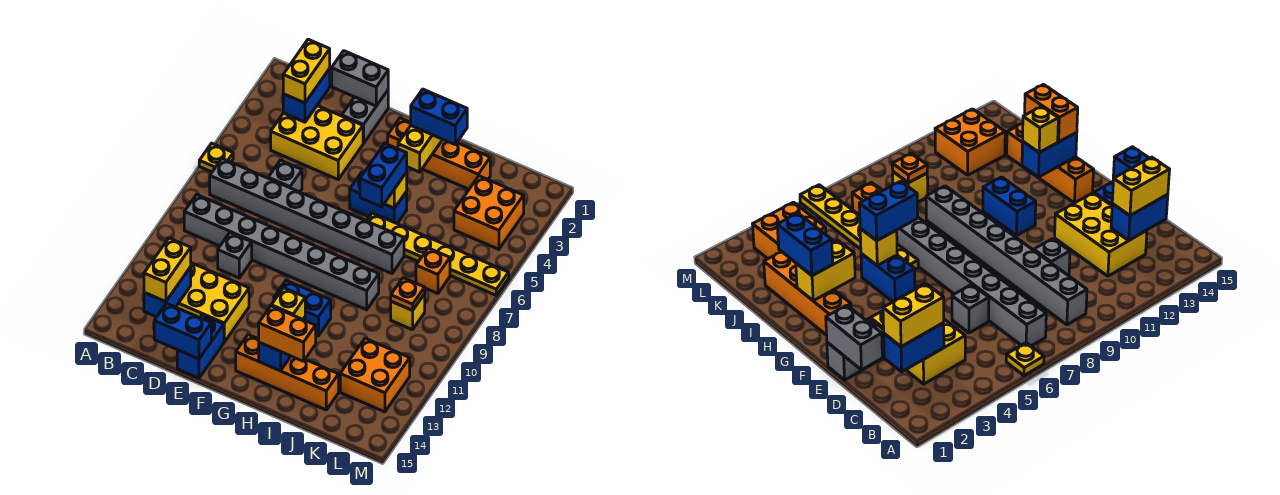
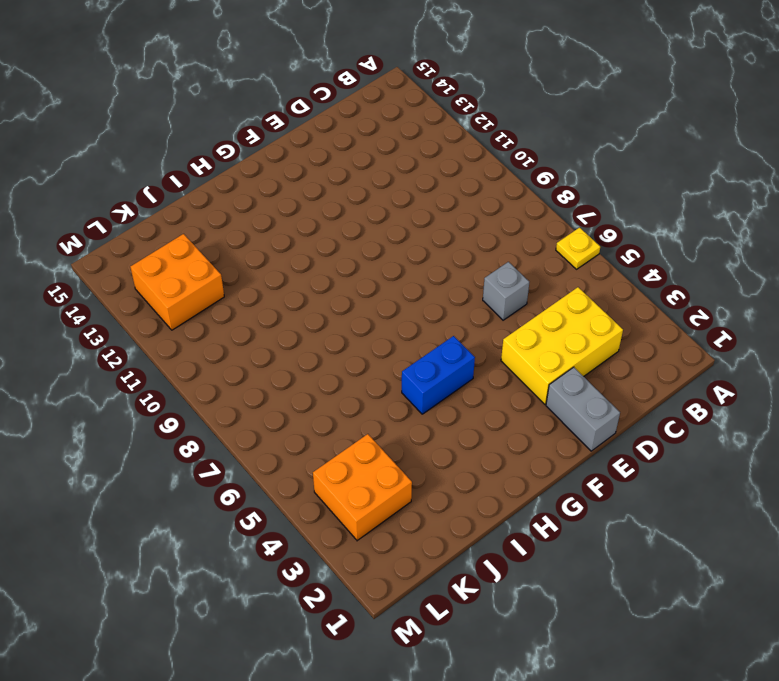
none -> grey 1x8 brick [210,159,404,274]
none -> grey 1x8 brick [184,195,379,310]
none -> yellow 2x3 brick [176,263,249,342]
none -> grey 1x1 brick [218,233,252,278]

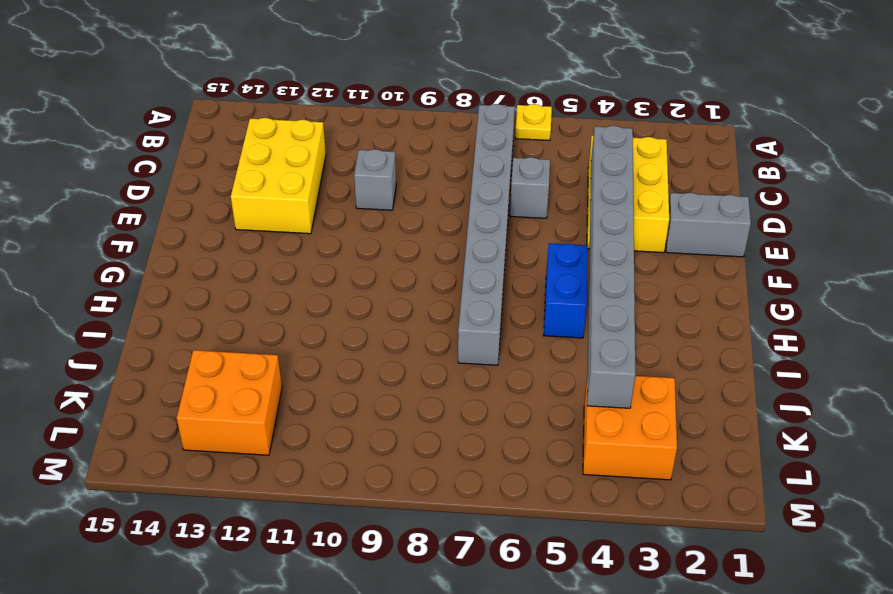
grey 1x8 brick [587,126,635,408] -> grey 1x8 brick moved to [184,195,379,310]
none -> blue 1x2 brick [177,315,224,378]
none -> orange 1x4 brick [388,118,490,189]
none -> blue 1x2 brick [274,281,331,336]
none -> orange 1x4 brick [236,335,339,410]

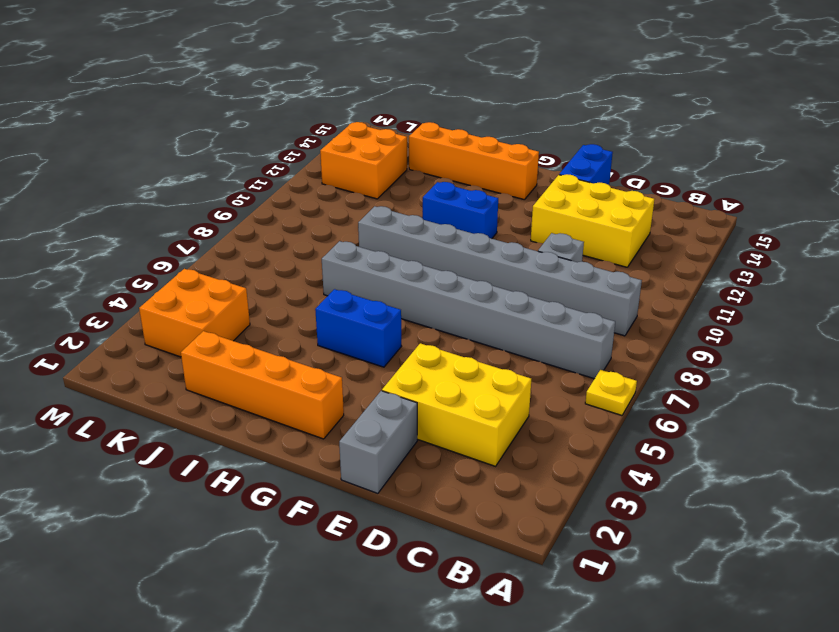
none -> grey 1x1 brick [268,160,302,192]
none -> yellow 1x6 plate [367,213,509,295]
none -> orange 1x1 brick [416,248,450,294]
none -> yellow 1x1 brick [391,294,425,330]

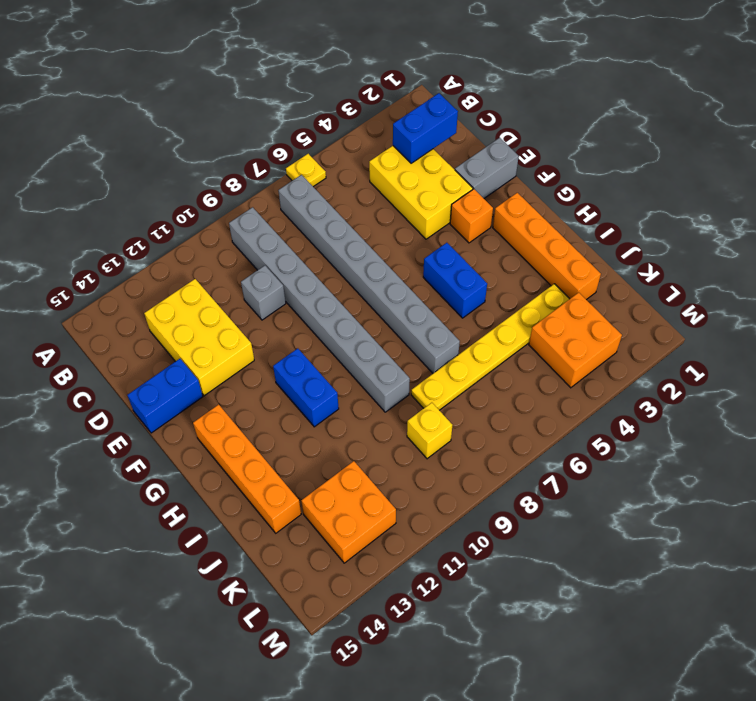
orange 1x1 brick [450,189,493,243] -> orange 1x1 brick moved to [416,248,450,294]
yellow 1x6 plate [411,284,569,410] -> yellow 1x6 plate turned to [367,213,509,295]
none -> grey 1x1 brick [268,160,302,192]
none -> blue 1x2 brick [144,267,191,317]
none -> grey 1x2 brick [332,51,388,106]
none -> blue 1x2 brick [154,303,211,359]

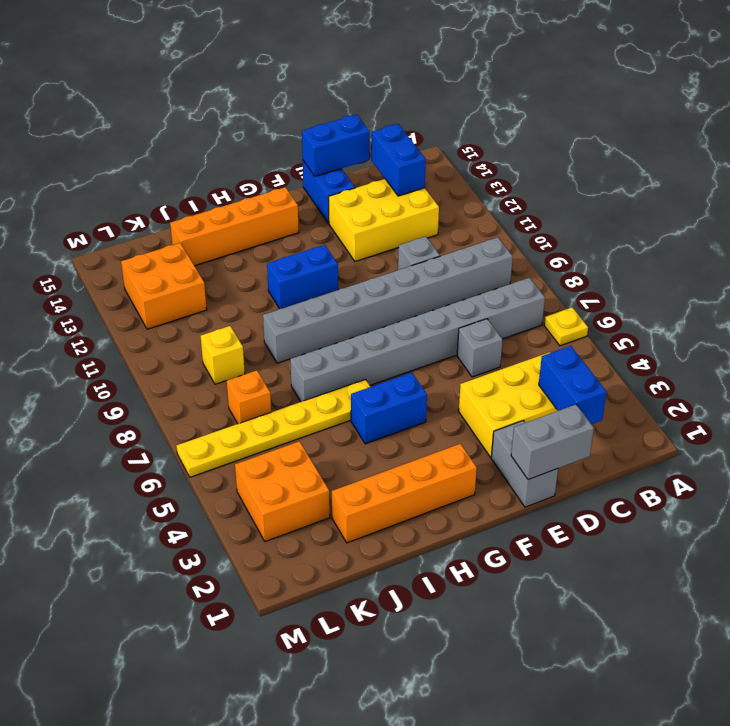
none -> yellow 1x2 brick [398,126,443,172]
none -> yellow 1x1 brick [384,172,407,208]
none -> blue 1x2 brick [259,317,305,371]
none -> orange 1x1 plate [391,278,425,310]

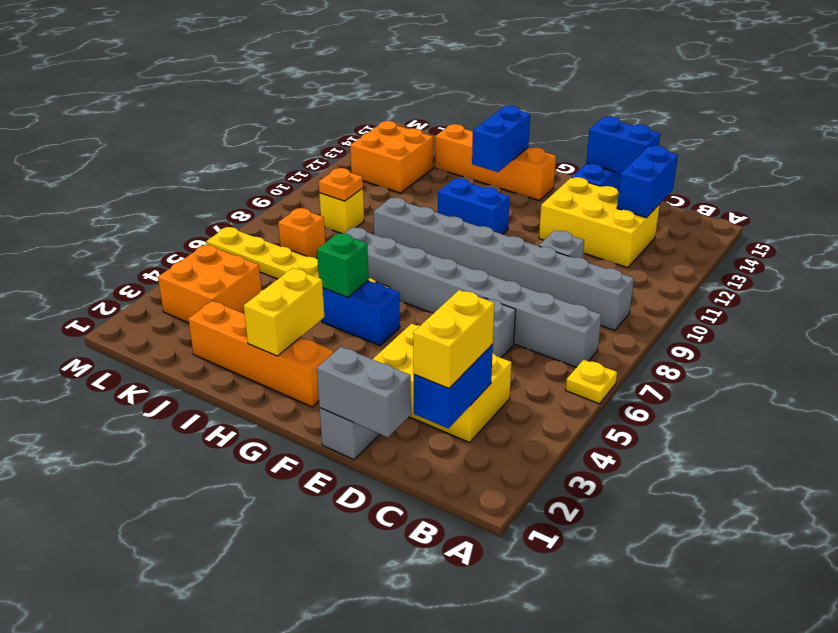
green 1x1 brick [317,233,369,297] -> yellow 1x1 brick [384,172,407,208]
none -> yellow 1x2 brick [144,238,191,302]
none -> blue 1x2 brick [411,89,467,144]
none -> blue 1x2 brick [360,144,407,207]
none -> yellow 1x1 brick [271,288,305,319]

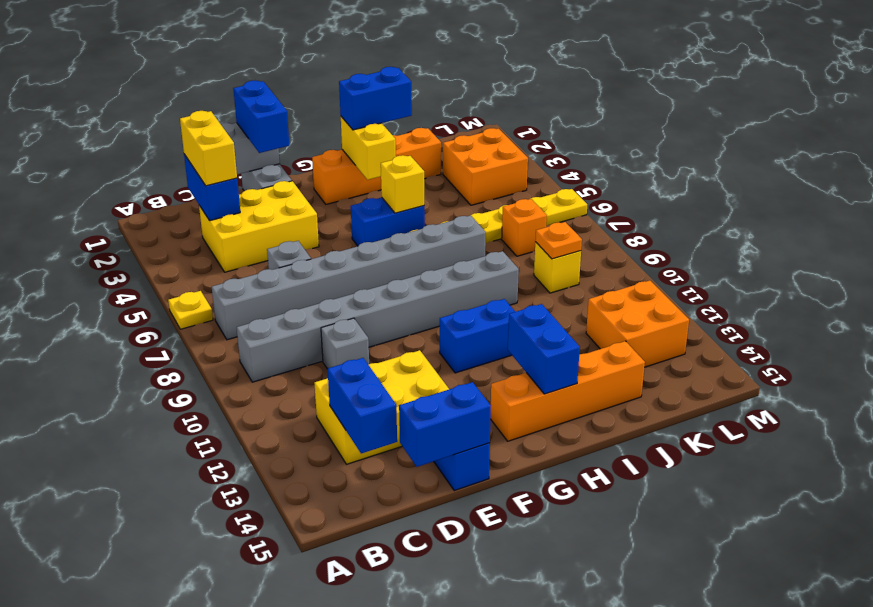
blue 1x2 brick [233,81,289,153] -> blue 1x2 brick moved to [360,144,407,207]
none -> yellow 1x2 brick [144,238,191,302]
none -> yellow 1x1 brick [271,288,305,319]
none -> orange 1x2 brick [259,306,316,361]

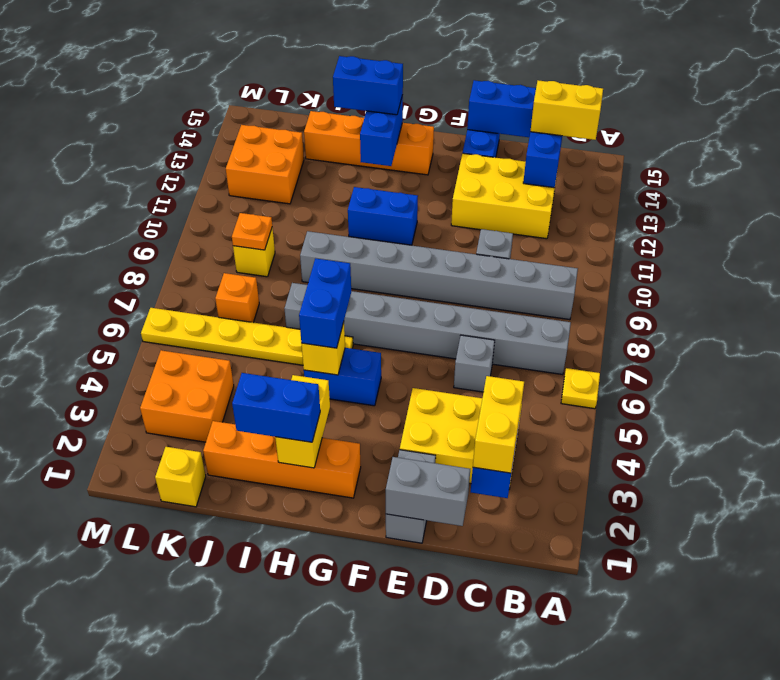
yellow 1x2 brick [530,80,603,140] -> yellow 1x2 brick turned to [144,238,191,302]
blue 1x2 brick [333,56,403,115] -> orange 1x2 brick [259,306,316,361]
yellow 1x1 brick [155,447,206,507] -> yellow 1x1 brick moved to [271,288,305,319]

